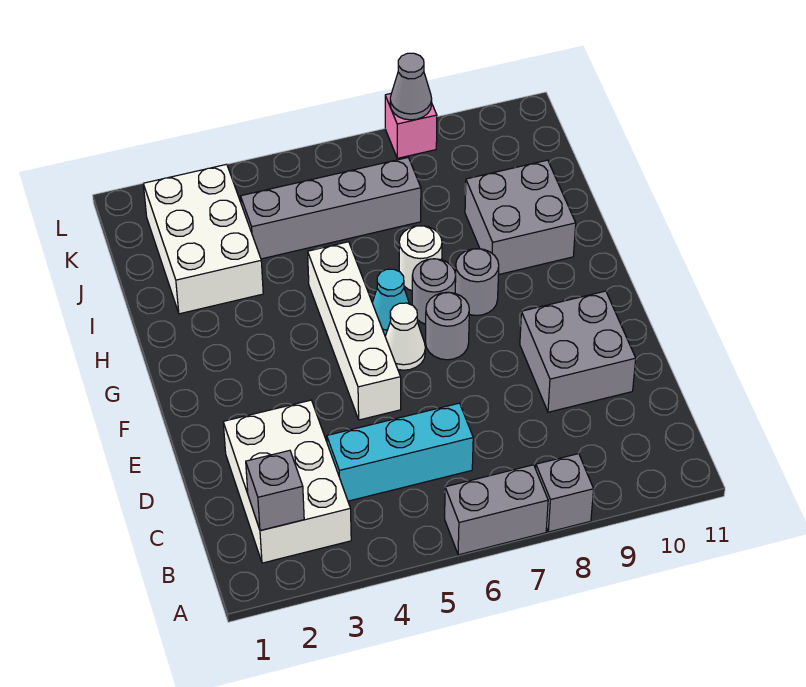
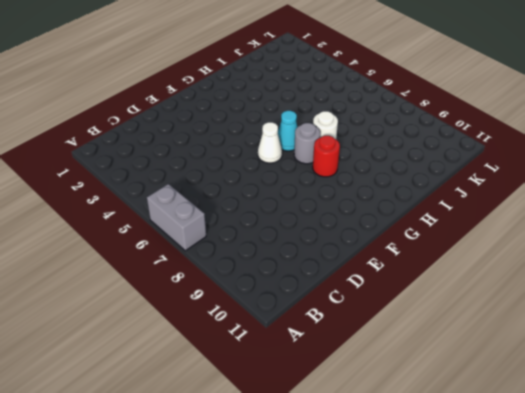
red 1x1 round brick [313,136,340,177] -> grey 1x1 round brick [455,249,499,316]
none -> grey 1x1 brick [536,454,594,532]
none -> white 2x3 brick [223,400,351,563]
none -> cyan 1x3 brick [327,403,473,501]

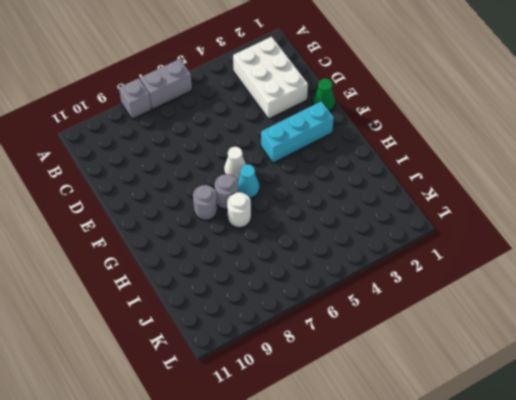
green 1x1 cone [313,78,335,111] -> none
cyan 1x3 brick [261,101,334,163] -> cyan 1x3 brick moved to [327,403,473,501]
none -> grey 2x2 brick [520,291,636,412]
none -> white 1x4 brick [308,242,401,420]
none -> grey 1x1 round brick [426,292,469,360]

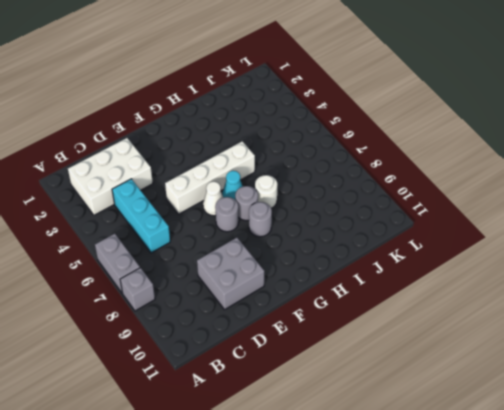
none -> grey 2x2 brick [465,160,576,275]
none -> white 2x3 brick [143,164,263,314]
none -> grey 1x4 brick [241,158,421,259]

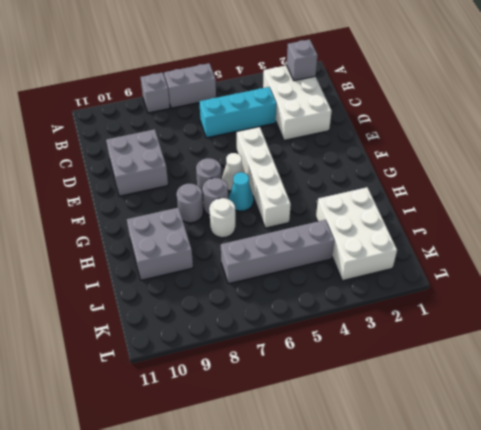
none -> pink 1x1 brick [385,94,437,158]
none -> grey 1x1 cone [390,53,432,120]

